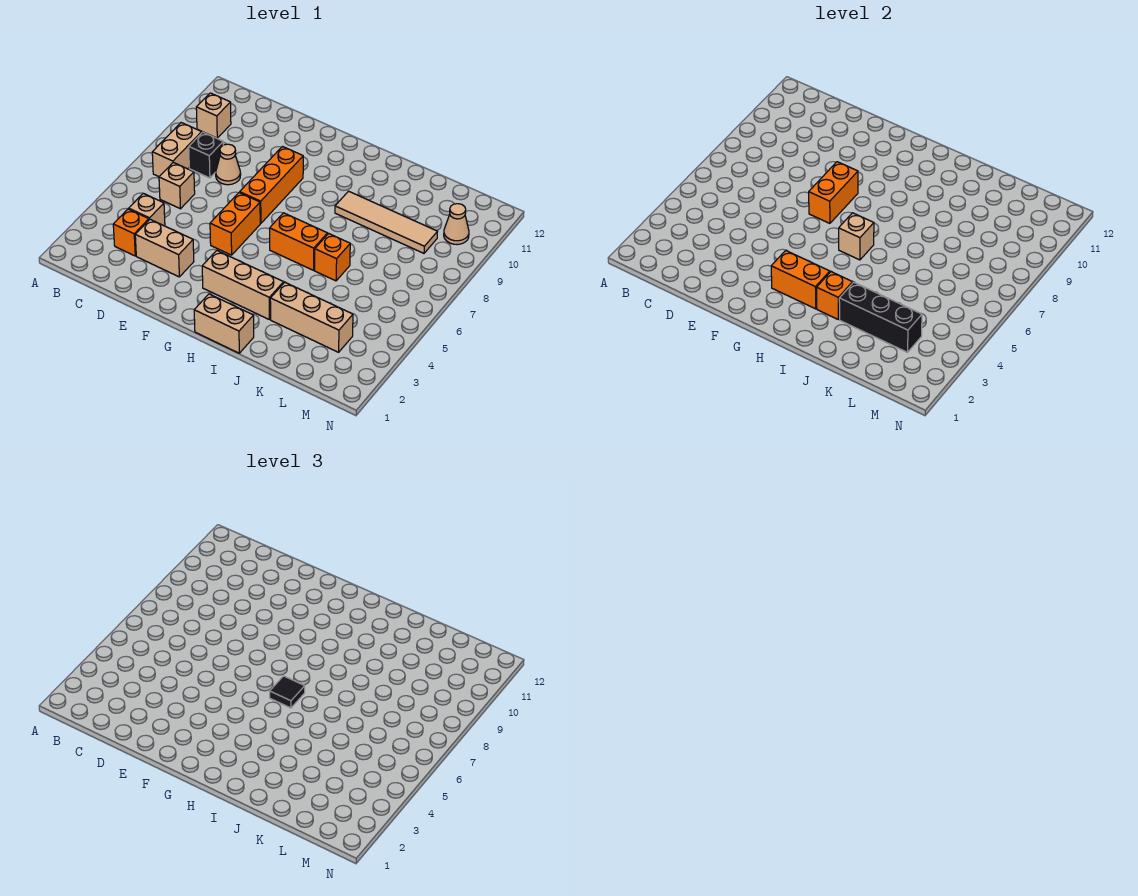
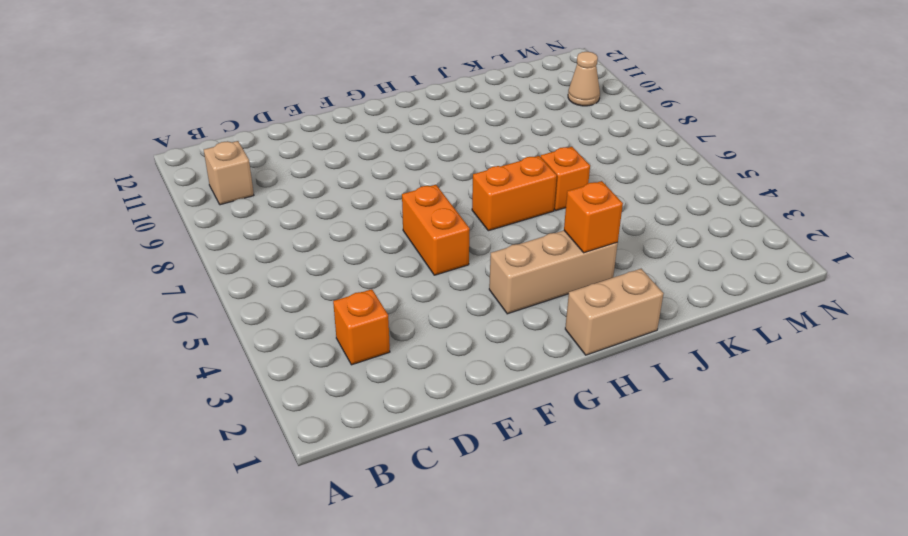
none -> tan 1x2 brick [152,123,202,177]
none -> tan 1x1 brick [129,193,165,226]
none -> tan 1x1 brick [159,162,195,209]

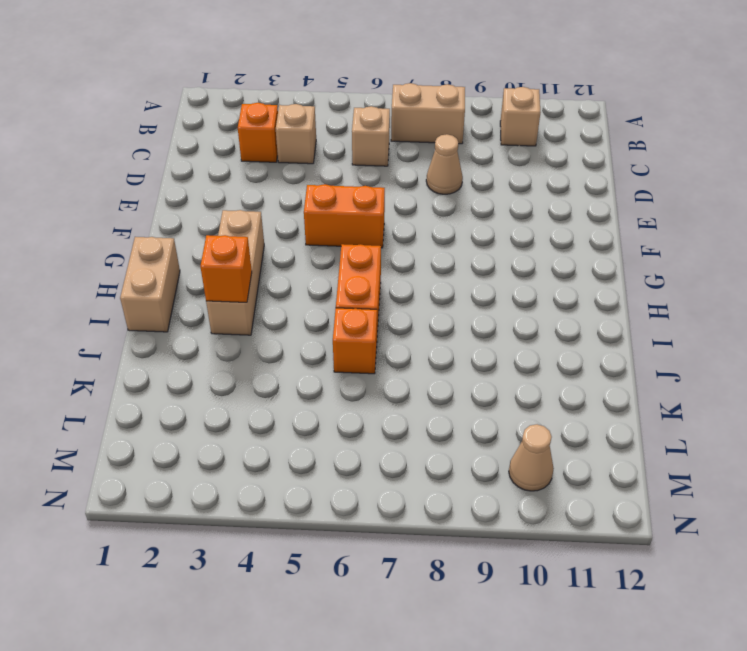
none -> black 1x1 brick [189,132,223,178]
none -> tan 1x2 brick [135,219,194,277]
none -> orange 1x3 brick [240,147,303,223]

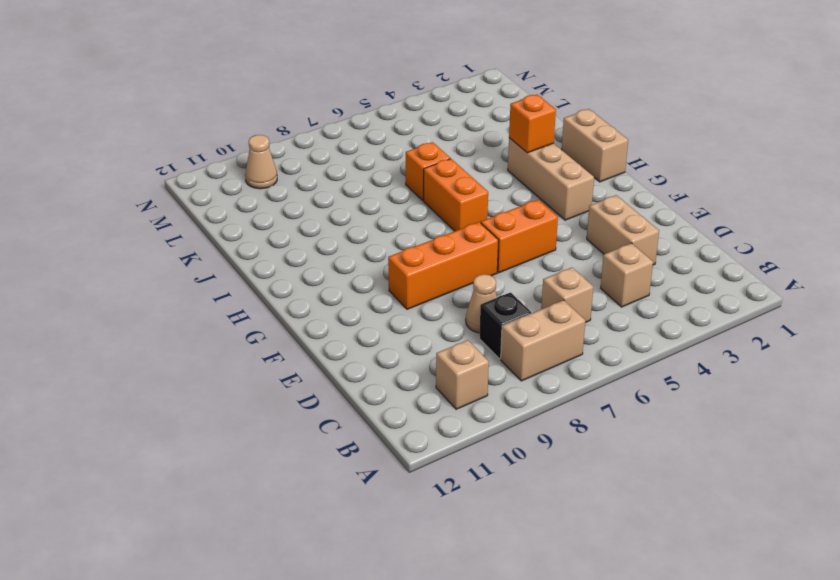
none -> orange 1x1 brick [113,209,149,256]
none -> tan 1x4 tile [335,191,437,253]
none -> tan 1x3 brick [270,282,353,352]

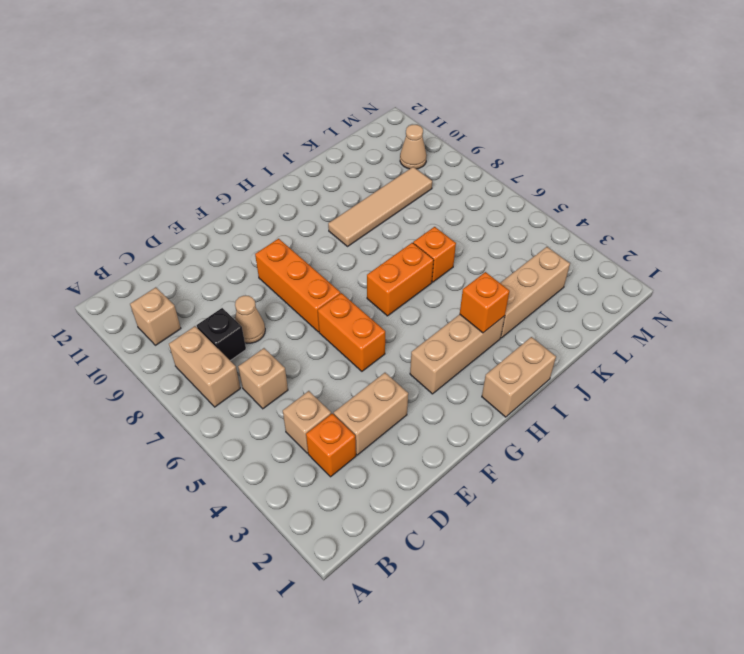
none -> orange 1x2 brick [809,162,858,223]
none -> orange 1x2 brick [771,251,830,309]
none -> tan 1x1 brick [839,213,874,260]

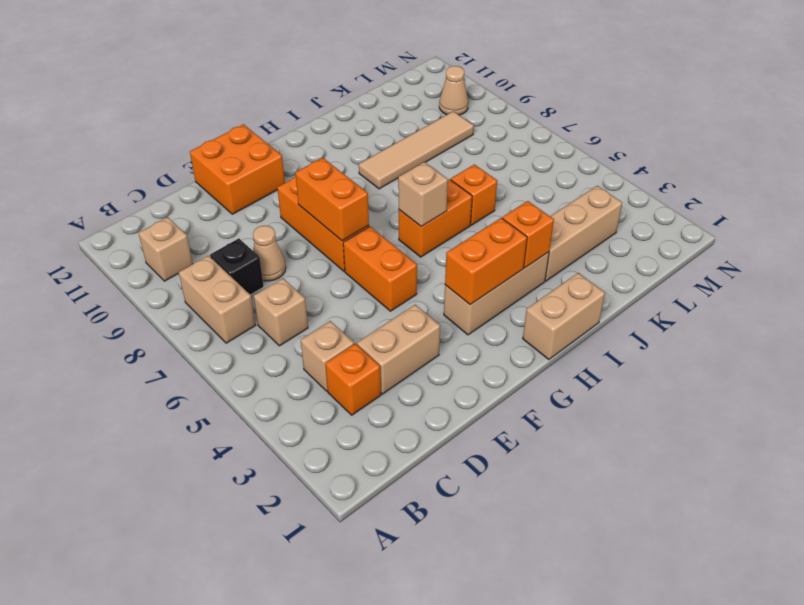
orange 2x2 brick [190,124,285,214] -> none
none -> black 1x3 brick [839,282,922,352]
none -> black 1x1 tile [270,676,305,708]

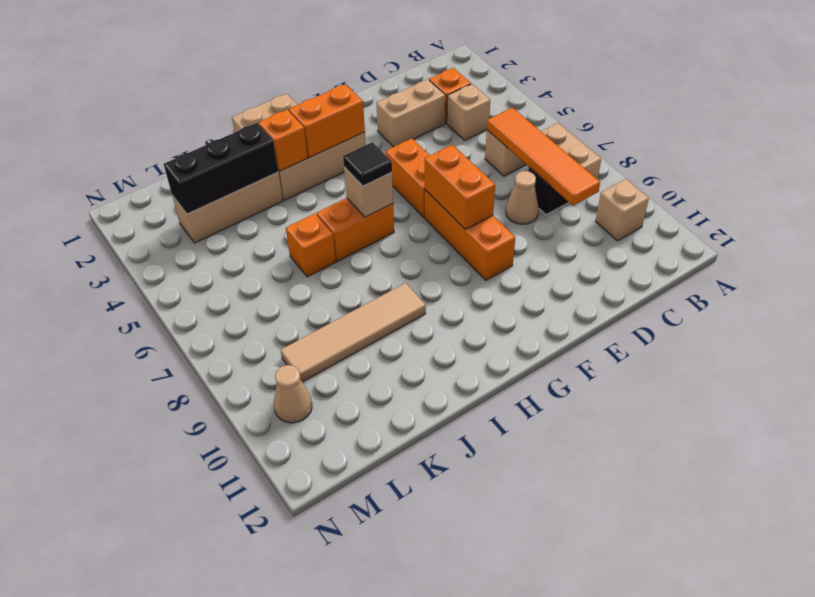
orange 1x4 tile [487,108,600,205] -> none

